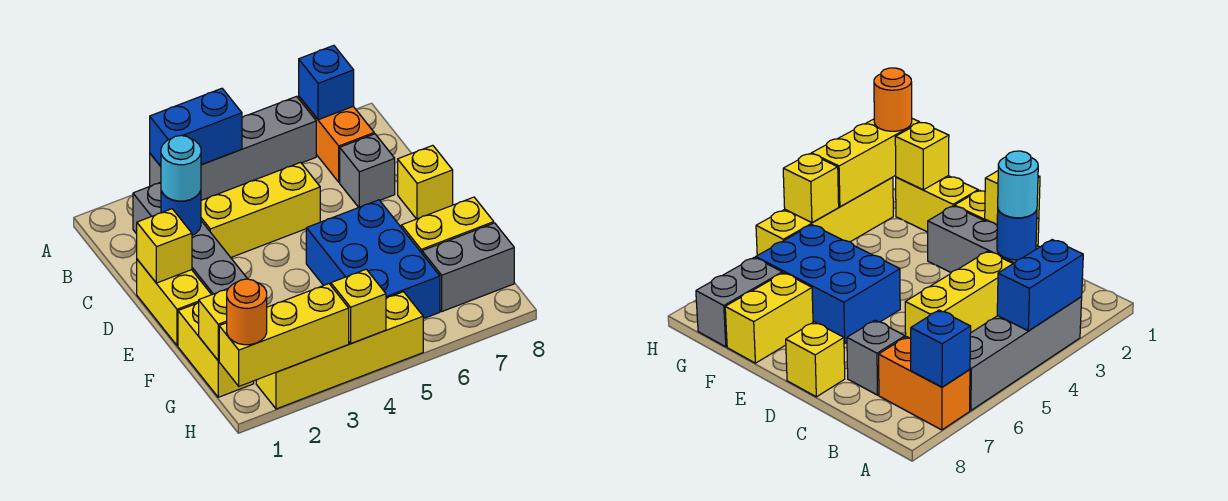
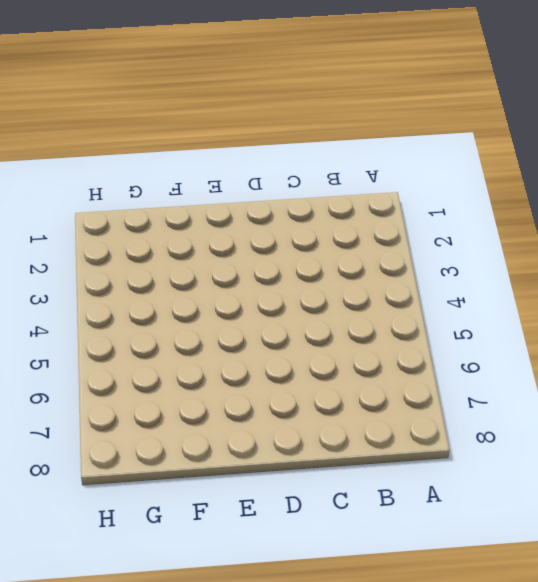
none -> grey 1x4 brick [150,96,316,200]
none -> orange 1x2 brick [299,97,374,182]
none -> grey 1x4 brick [133,182,247,295]

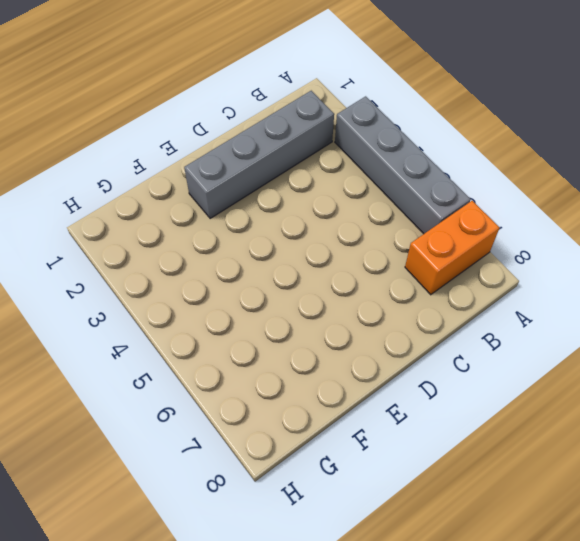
none -> yellow 1x3 brick [201,163,320,257]
none -> grey 1x1 brick [340,134,395,207]
none -> yellow 1x2 brick [137,260,211,346]

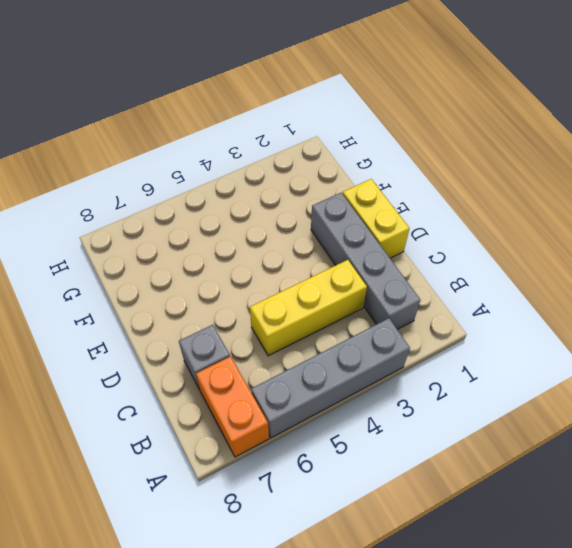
none -> yellow 1x1 brick [398,145,453,219]
none -> blue 2x3 brick [306,200,440,319]
none -> yellow 1x2 brick [178,302,254,397]

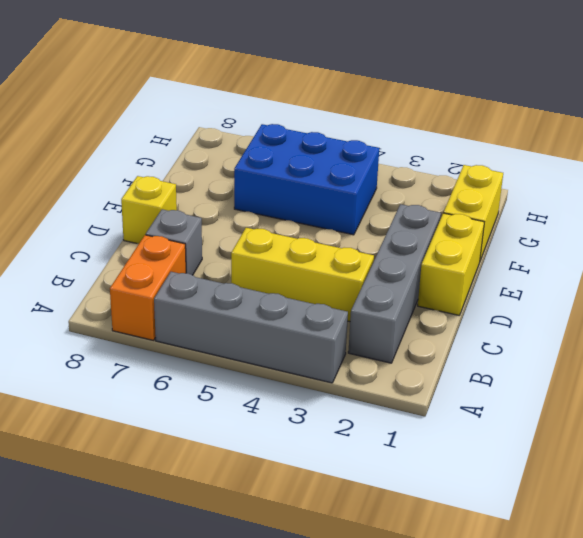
blue 2x3 brick [234,124,379,235] -> blue 2x3 brick turned to [306,200,440,319]
none -> yellow 1x2 brick [401,197,494,253]
none -> grey 1x2 brick [422,223,514,311]
none -> yellow 1x4 brick [256,292,423,409]

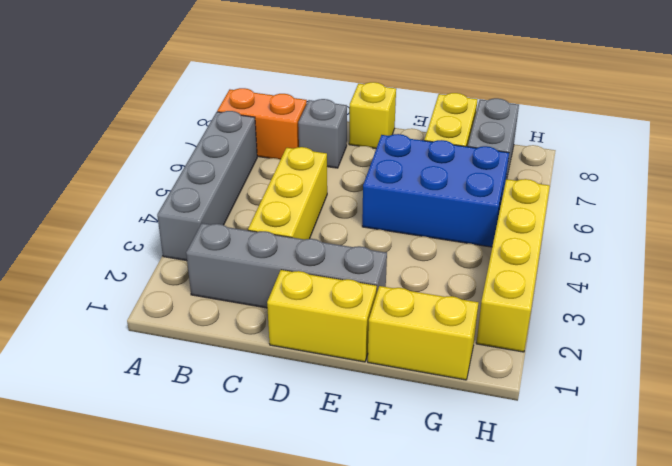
none -> blue 1x2 brick [150,88,242,166]
none -> blue 1x1 brick [299,45,354,120]
none -> blue 1x1 round brick [161,190,201,235]

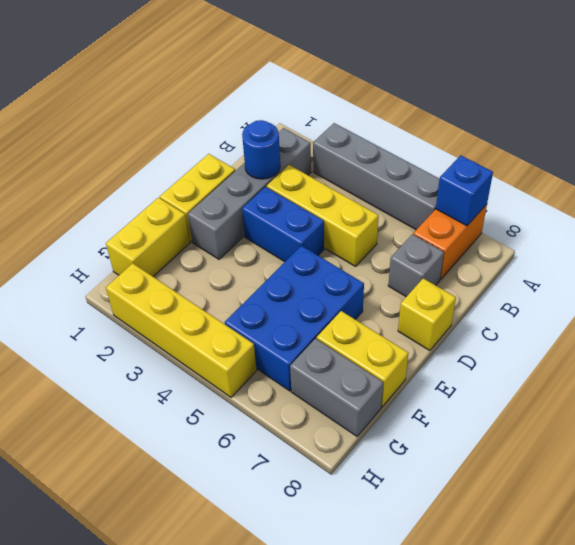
blue 1x2 brick [242,187,324,262] -> blue 1x2 brick moved to [150,88,242,166]
none -> yellow 1x1 brick [137,209,192,283]
none -> yellow 1x1 brick [199,289,228,361]
none -> yellow 1x3 brick [219,284,349,386]

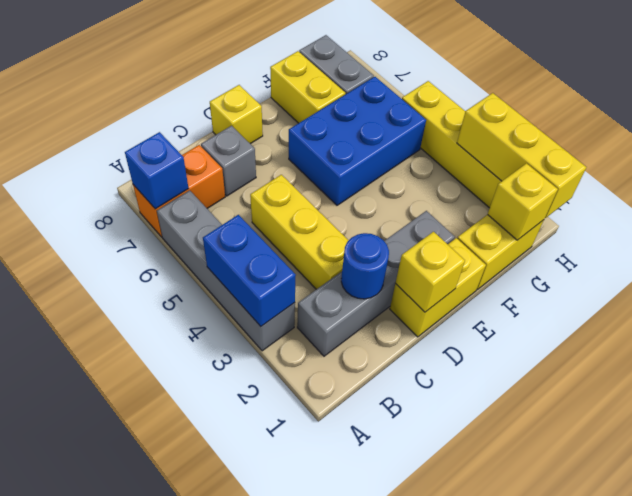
none -> yellow 1x1 brick [331,269,386,343]
none -> cyan 1x1 round brick [161,135,201,201]
none -> orange 1x1 round brick [227,279,267,345]

